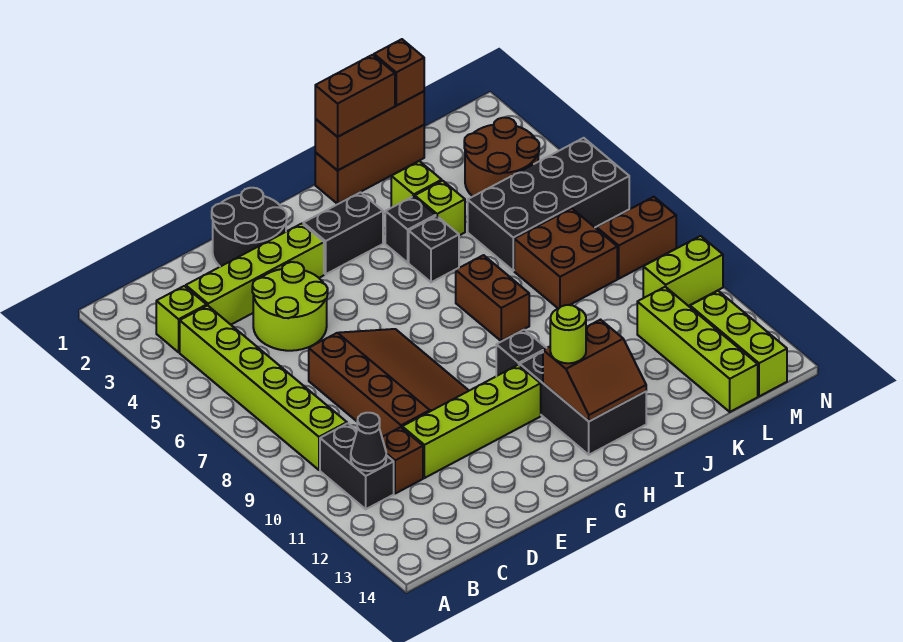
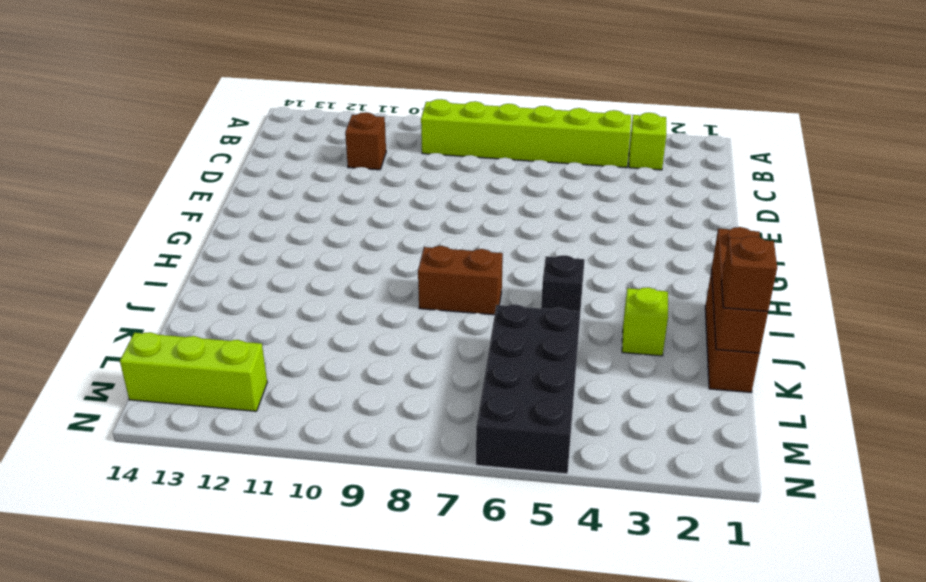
none -> black 1x2 brick [320,423,394,509]
none -> lime 1x4 brick [186,224,324,325]
none -> lime 2x2 round brick [252,262,328,351]
none -> brown 3x4 slope [309,329,469,437]

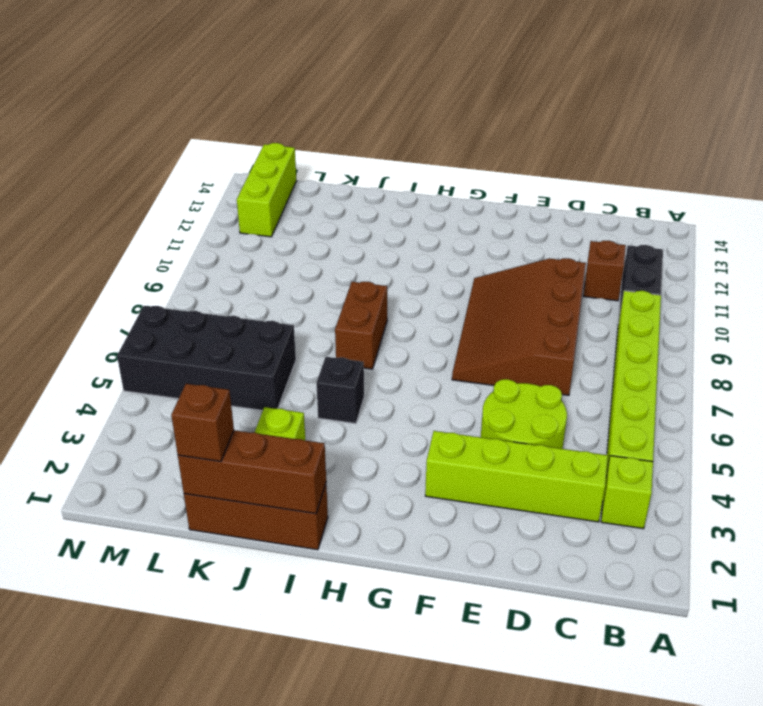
none -> lime 1x4 brick [402,365,541,478]
none -> black 2x2 round brick [212,188,287,267]
none -> black 1x2 brick [303,192,383,274]
none -> black 1x1 brick [496,330,546,376]

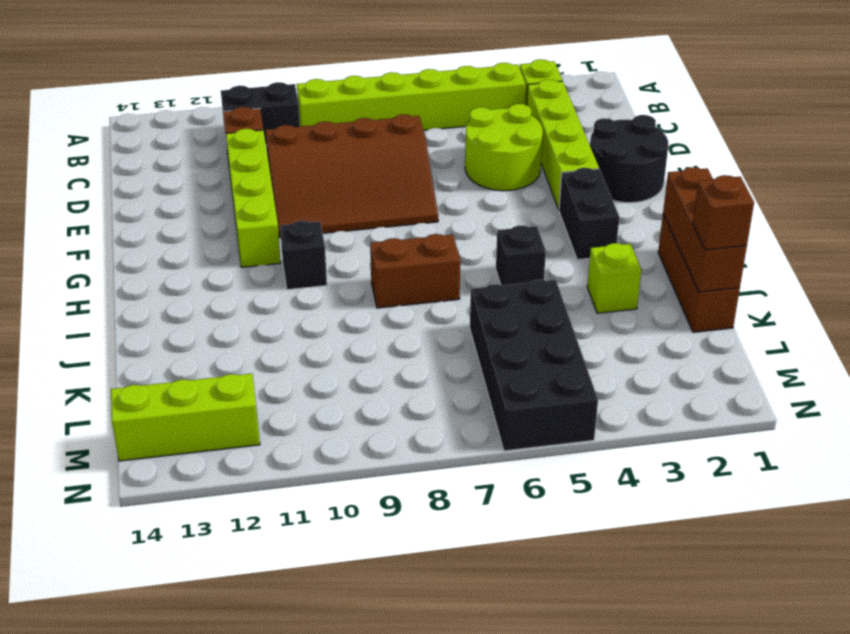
none -> black 2x3 brick [520,352,646,455]
none -> black 1x1 brick [385,196,436,263]
none -> lime 1x1 brick [415,181,465,235]
none -> brown 2x2 brick [514,208,617,308]

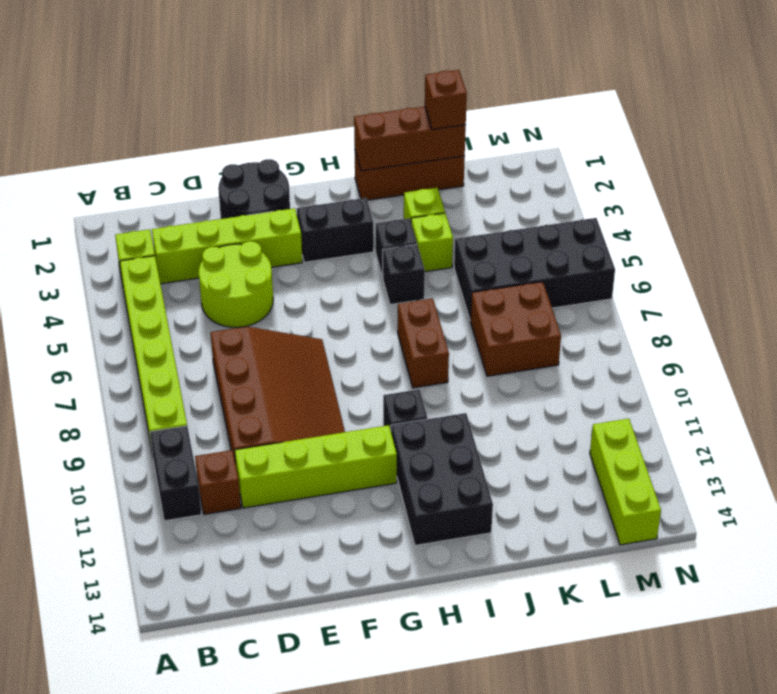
none -> brown 2x2 round brick [464,118,539,196]
none -> lime 1x4 brick [637,287,758,412]
none -> brown 1x2 brick [597,197,676,279]
none -> lime 1x2 brick [643,236,723,306]

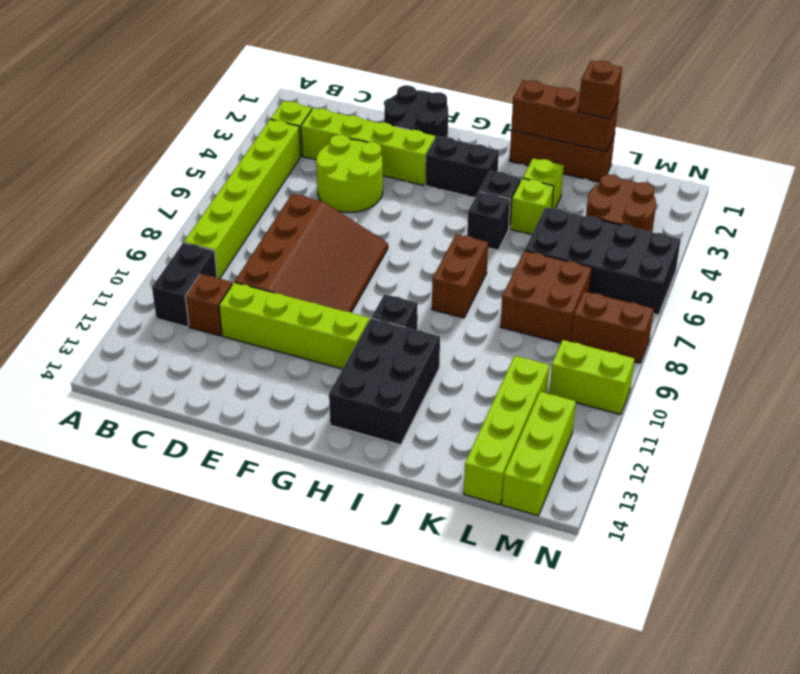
none -> black 1x1 cone [351,413,386,471]
none -> brown 2x2 slope [543,320,646,421]
none -> lime 1x1 round brick [550,305,586,363]
none -> brown 1x2 brick [315,55,395,137]

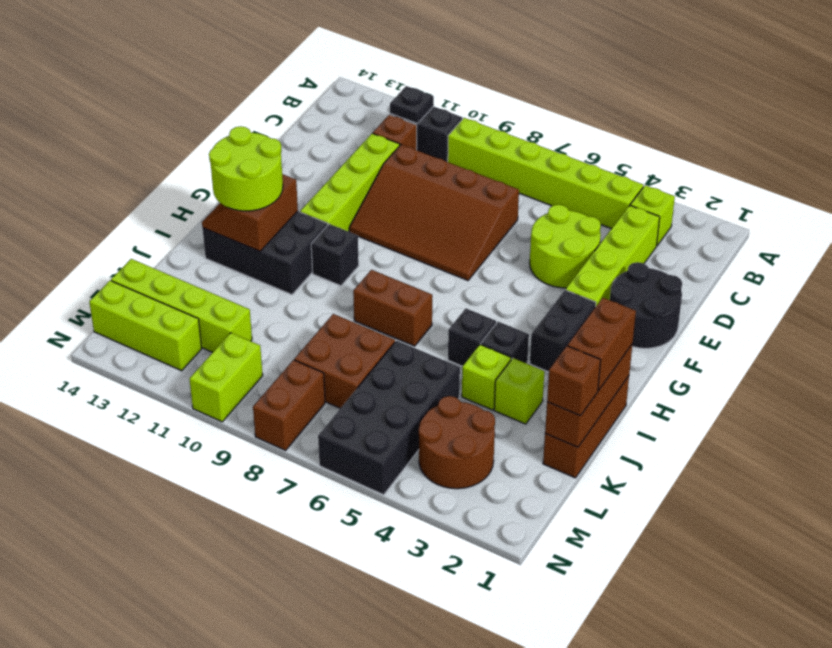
black 1x1 plate [390,86,434,124] -> black 1x1 cone [351,413,386,471]
lime 2x2 round brick [209,126,283,211] -> lime 1x1 round brick [550,305,586,363]

